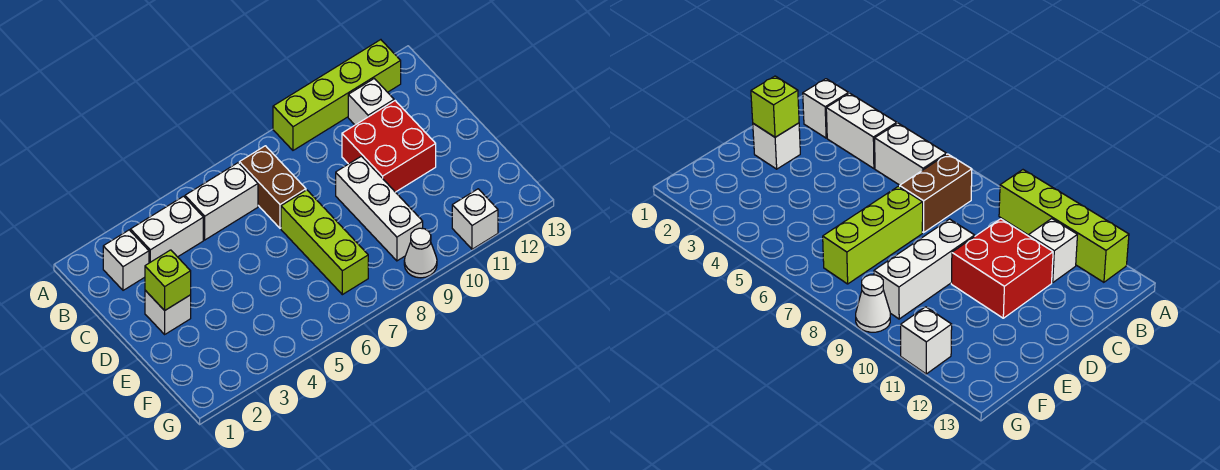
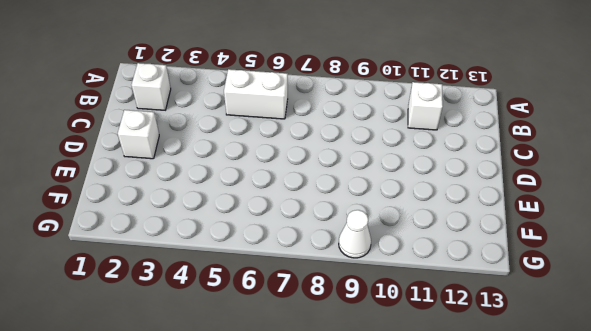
none -> lime 1x4 brick [273,40,401,150]
none -> white 1x2 brick [131,196,203,263]
none -> brown 1x2 brick [239,146,306,228]

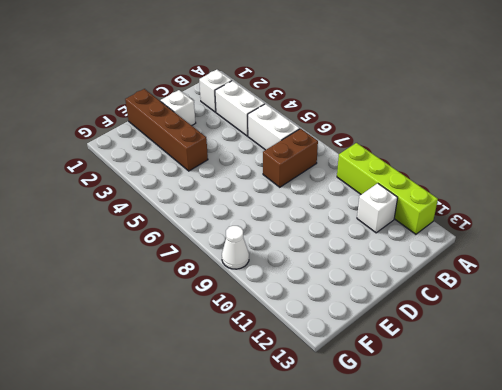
brown 1x4 brick [125,89,208,171] -> none
none -> red 2x2 brick [342,101,436,192]
none -> lime 1x3 brick [281,190,368,295]
none -> white 1x3 brick [336,156,423,261]

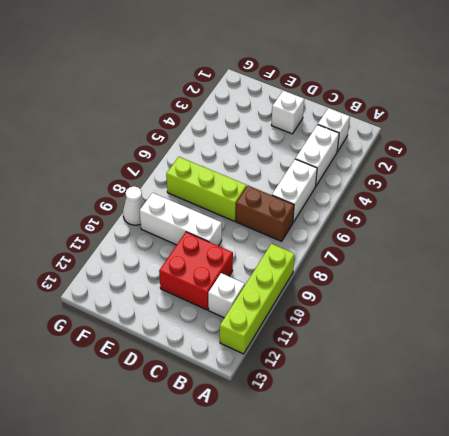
none -> white 1x1 brick [452,189,498,249]
none -> lime 1x1 brick [145,250,191,311]

